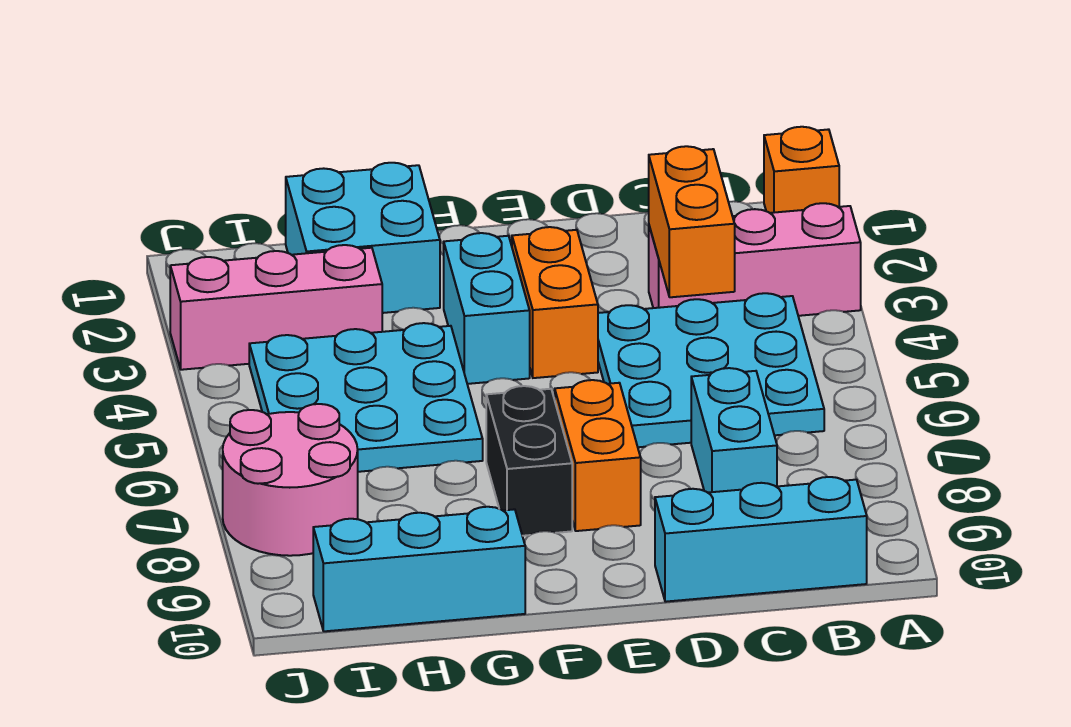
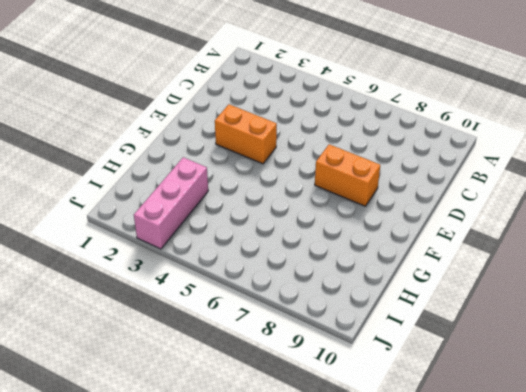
none -> orange 1x1 brick [764,127,839,213]
none -> pink 1x3 brick [649,203,861,316]
none -> cyan 3x3 plate [598,293,824,447]

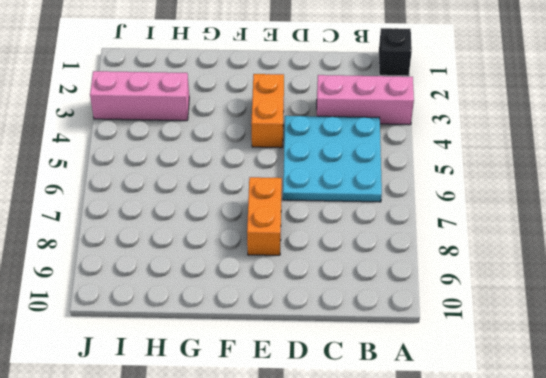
black 1x1 brick [379,28,412,76] -> orange 1x1 brick [764,127,839,213]
none -> cyan 1x3 brick [655,477,867,602]
none -> cyan 1x2 brick [691,368,777,493]
none -> cyan 1x2 brick [444,233,530,384]

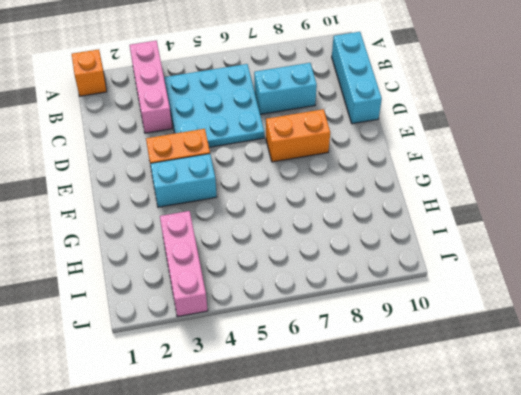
none -> black 1x2 brick [486,386,572,536]
none -> cyan 2x2 brick [286,163,440,313]
none -> cyan 3x3 plate [249,323,483,472]

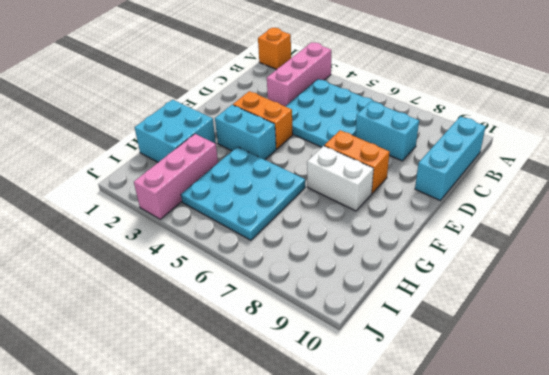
white 1x2 brick [307,146,374,211] -> black 1x2 brick [486,386,572,536]
none -> cyan 1x3 brick [313,507,525,631]
none -> pink 2x2 round brick [223,404,358,556]
none -> orange 1x2 brick [649,146,735,297]

